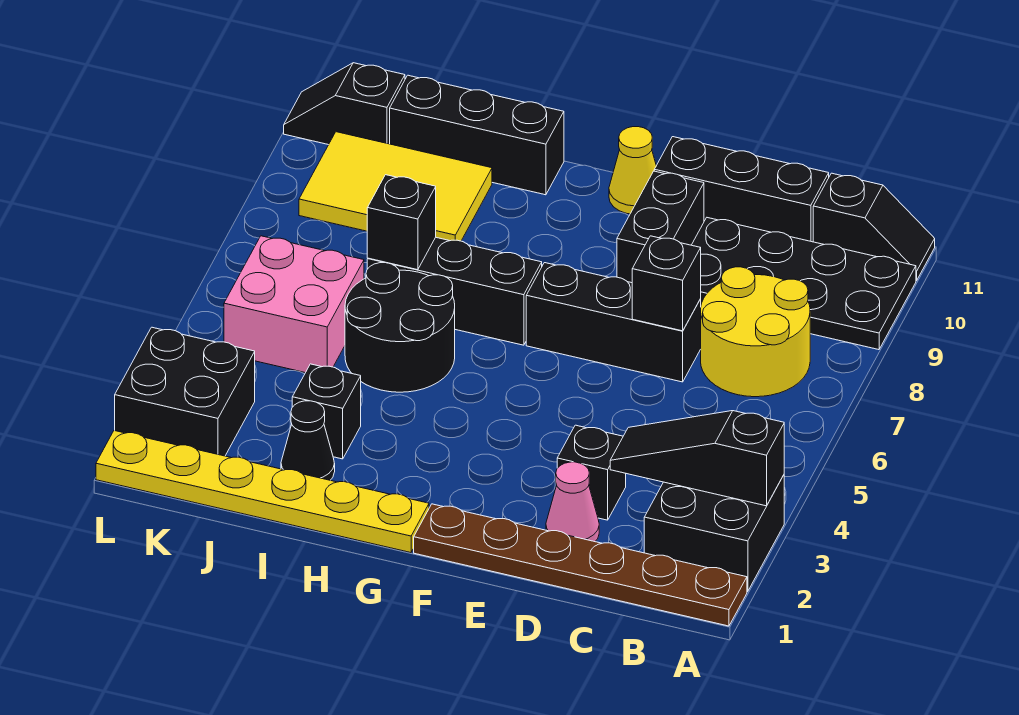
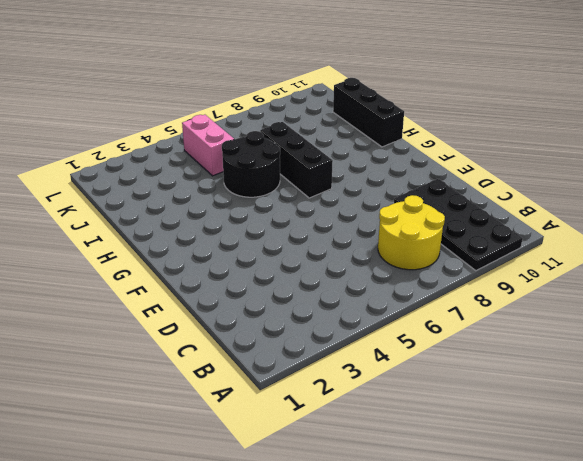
pink 1x2 brick [182,115,234,176] -> pink 2x2 brick [224,236,364,373]
none -> brown 1x6 plate [414,504,747,626]
none -> black 2x2 brick [644,475,784,592]
none -> black 1x2 slope [813,173,935,280]

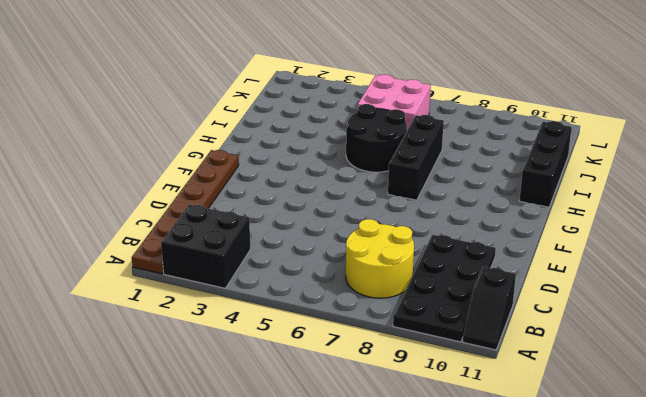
none -> black 1x3 brick [654,137,829,242]
none -> pink 1x1 cone [546,462,599,542]
none -> black 1x1 brick [557,425,626,520]

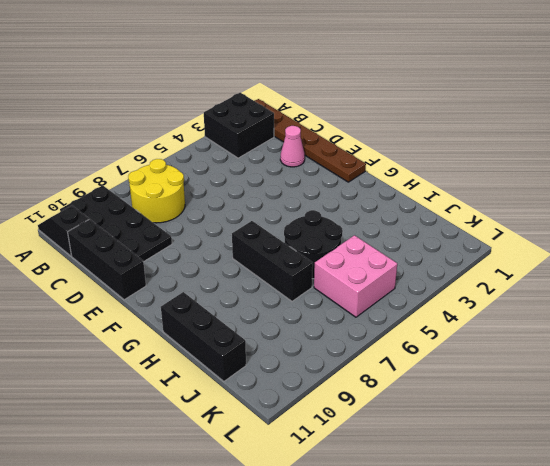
none -> black 1x1 brick [557,425,626,520]
none -> black 1x3 brick [526,263,701,382]
none -> black 1x2 brick [617,171,704,283]

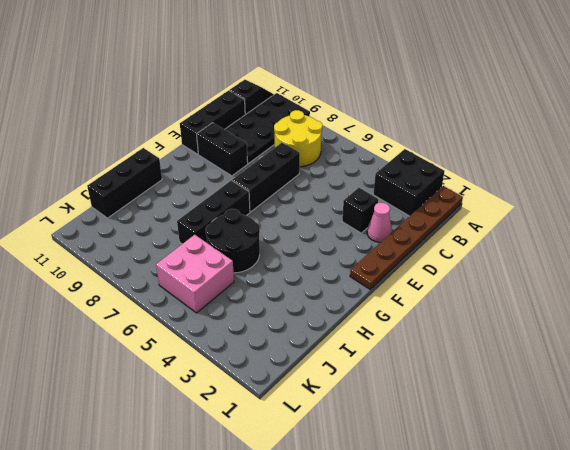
none -> yellow 1x1 cone [609,127,656,214]
none -> yellow 1x6 plate [96,430,429,553]
none -> black 1x1 cone [281,401,335,480]

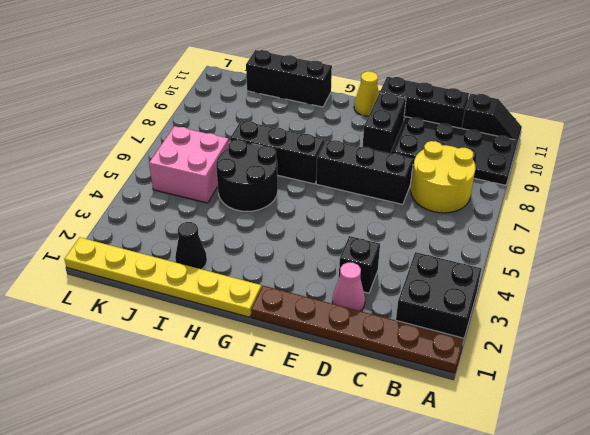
none -> black 1x1 brick [292,364,361,459]
none -> yellow 2x3 tile [299,132,492,241]
none -> black 2x2 brick [115,327,255,456]

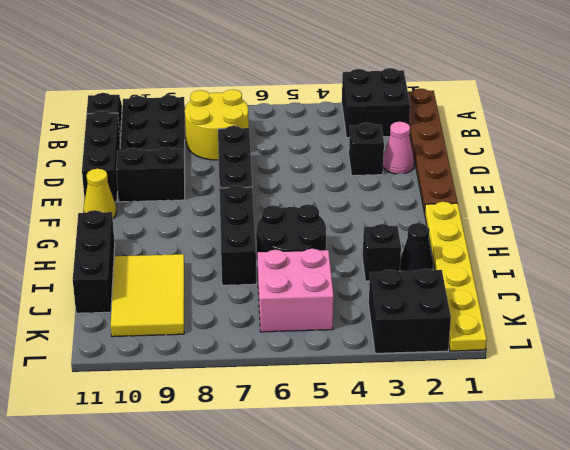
none -> black 1x2 slope [284,63,405,145]
none -> black 1x3 slope [610,411,784,506]
none -> black 1x1 brick [632,236,701,331]

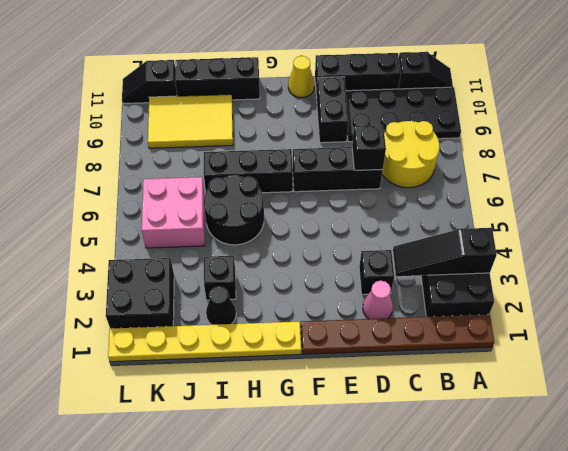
none -> black 1x1 brick [367,175,436,270]

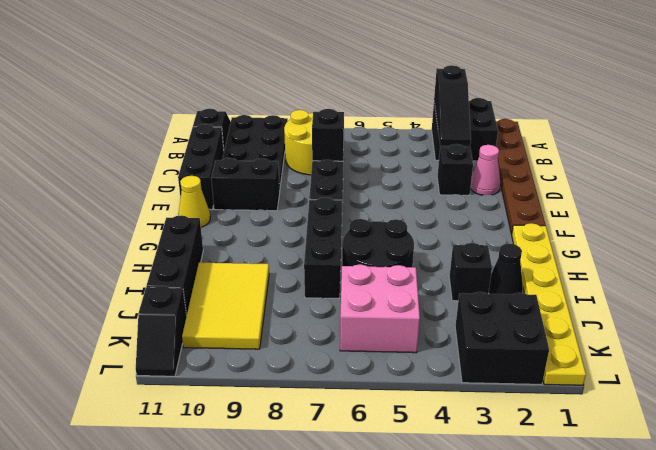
none -> black 1x1 brick [367,175,436,270]

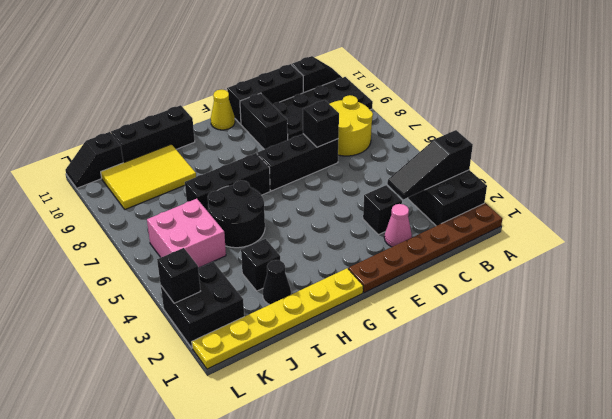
black 1x1 brick [157,248,200,303] -> black 1x1 brick moved to [367,175,436,270]

